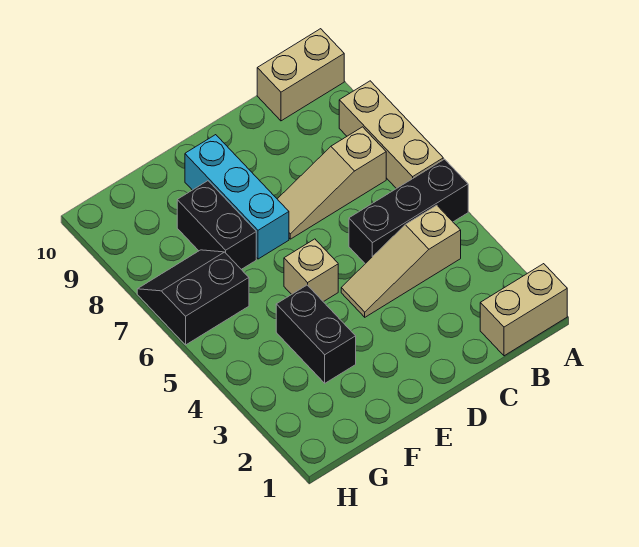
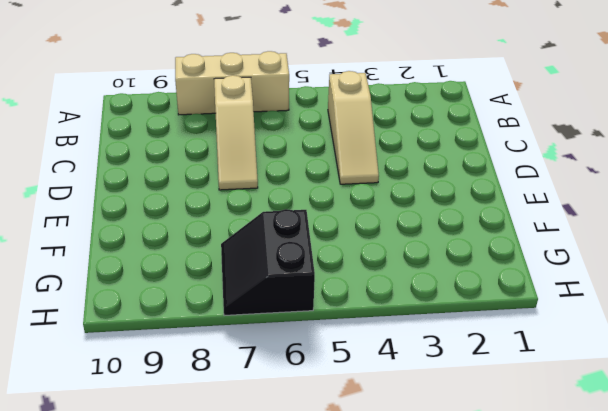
none -> tan 1x2 brick [480,264,567,356]
none -> black 1x3 brick [349,159,468,264]

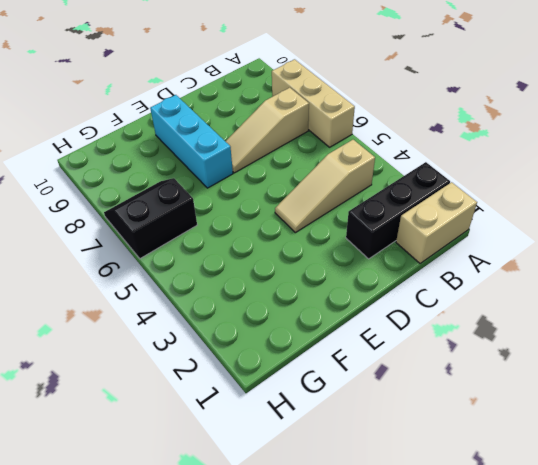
black 1x3 brick [346,162,450,259] -> black 1x3 brick moved to [349,159,468,264]
none -> tan 1x2 brick [257,29,344,121]
none -> tan 1x1 brick [284,239,338,302]

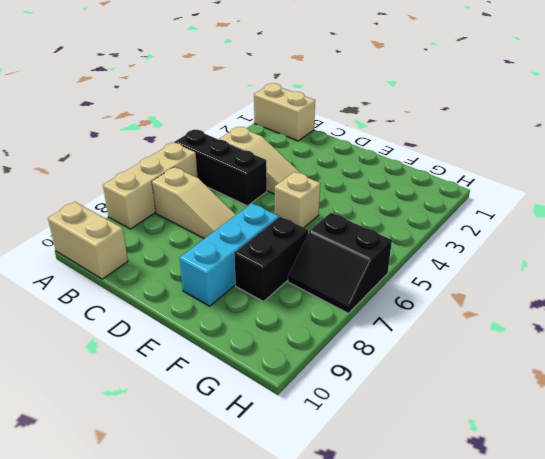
none -> black 1x2 brick [276,285,356,383]

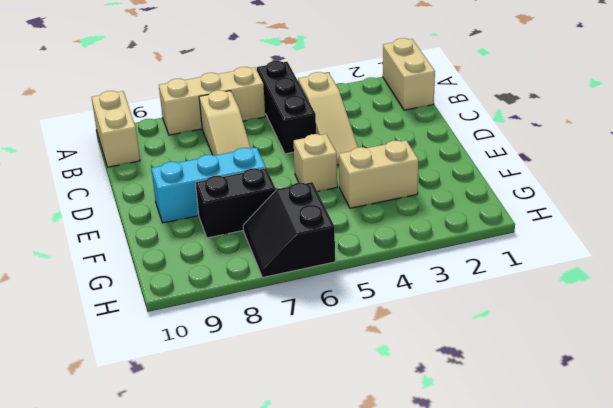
tan 1x2 brick [339,140,419,208] -> black 1x2 brick [276,285,356,383]

